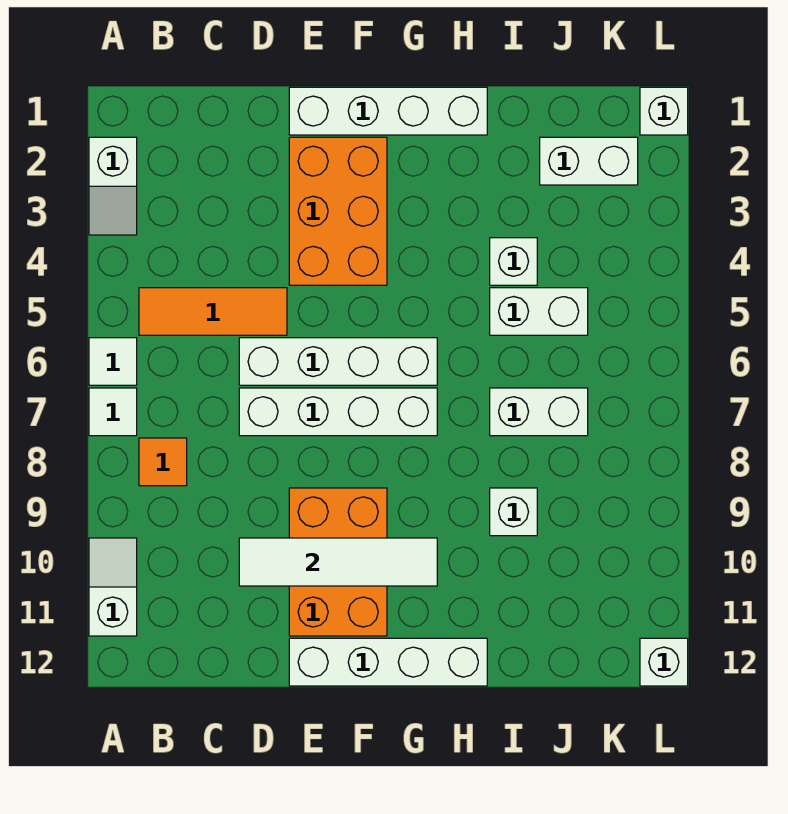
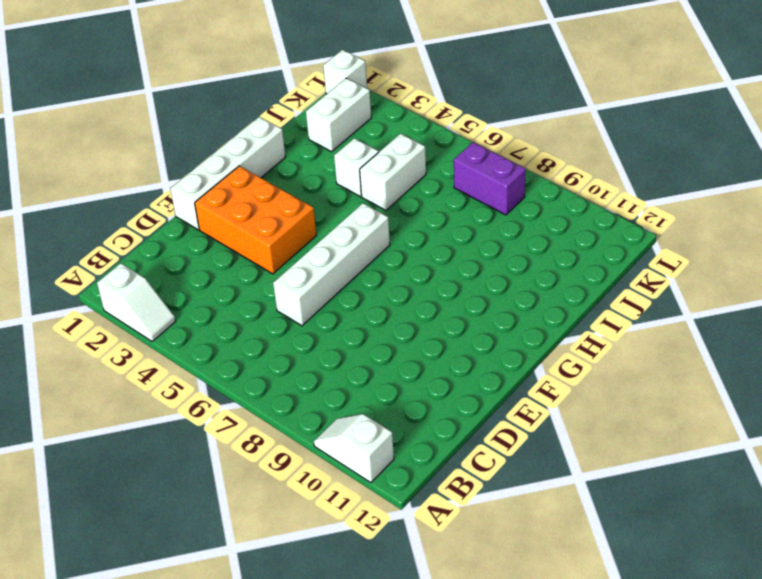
purple 1x2 brick [454,142,526,215] -> none
none -> white 1x1 tile [89,338,137,385]
none -> white 1x1 tile [89,388,137,436]
none -> orange 1x3 tile [139,288,287,335]

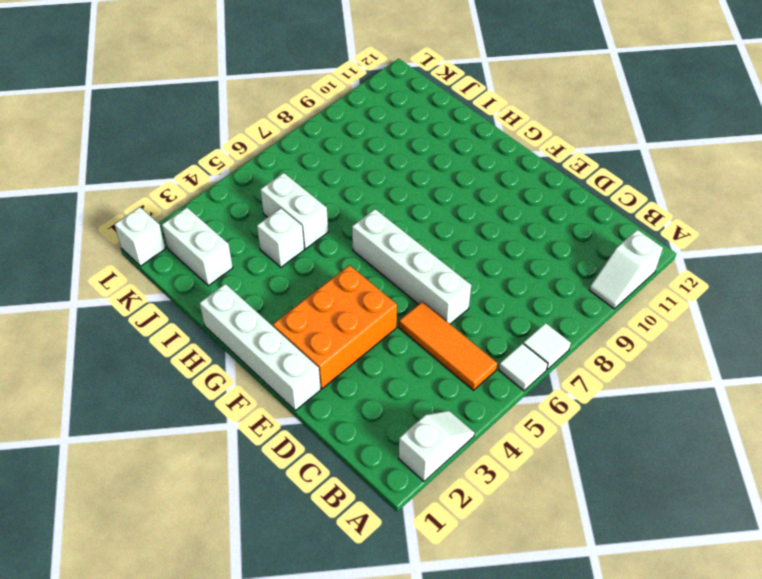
none -> orange 1x1 tile [139,438,187,486]
none -> white 1x4 brick [239,388,437,436]
none -> orange 2x3 brick [289,488,387,636]

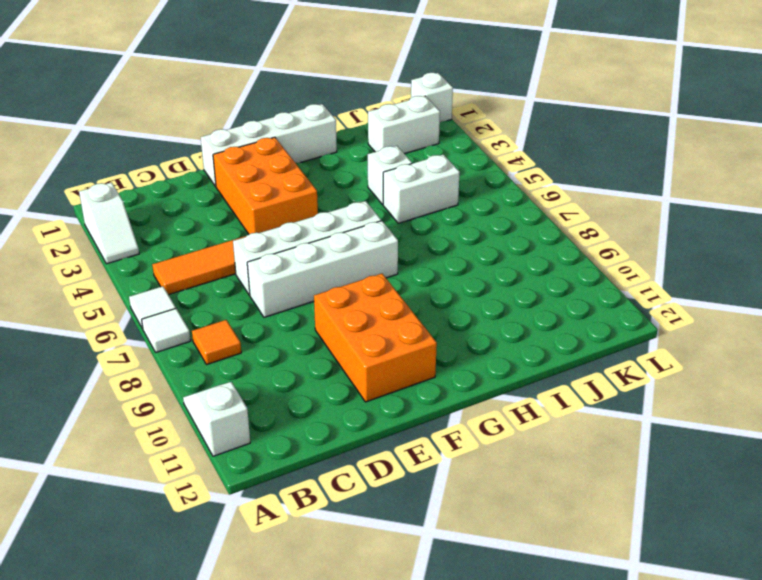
none -> white 1x4 brick [289,638,487,686]
none -> white 1x2 brick [490,388,588,436]
none -> white 1x1 brick [490,488,537,536]

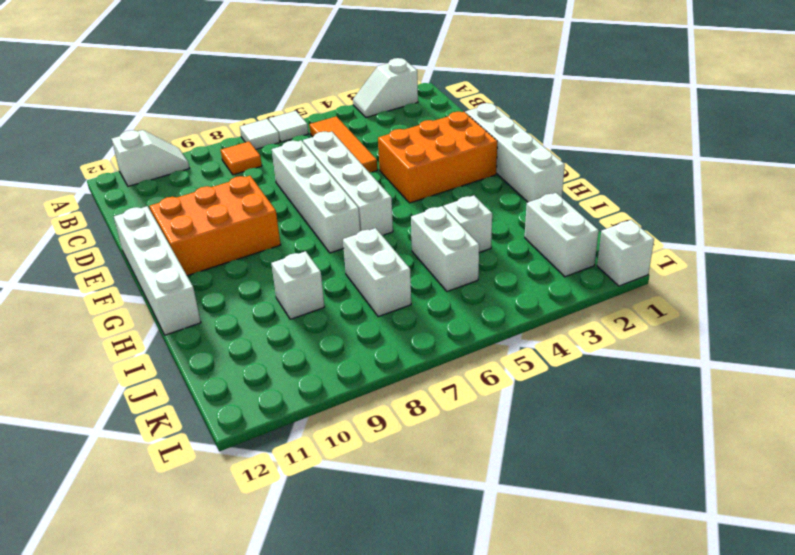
none -> white 1x1 brick [640,638,688,686]
none -> white 1x4 tile [239,538,437,586]

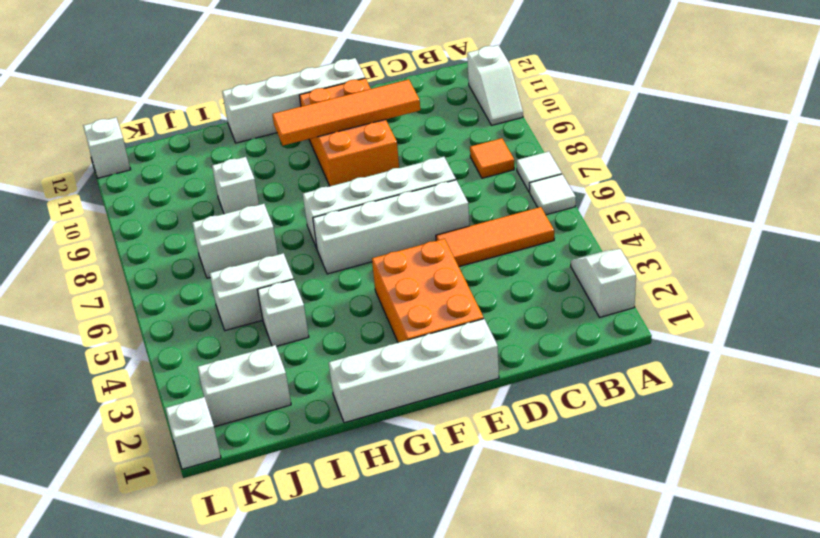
orange 1x4 tile [272,79,420,146] -> white 1x4 tile [239,538,437,586]

